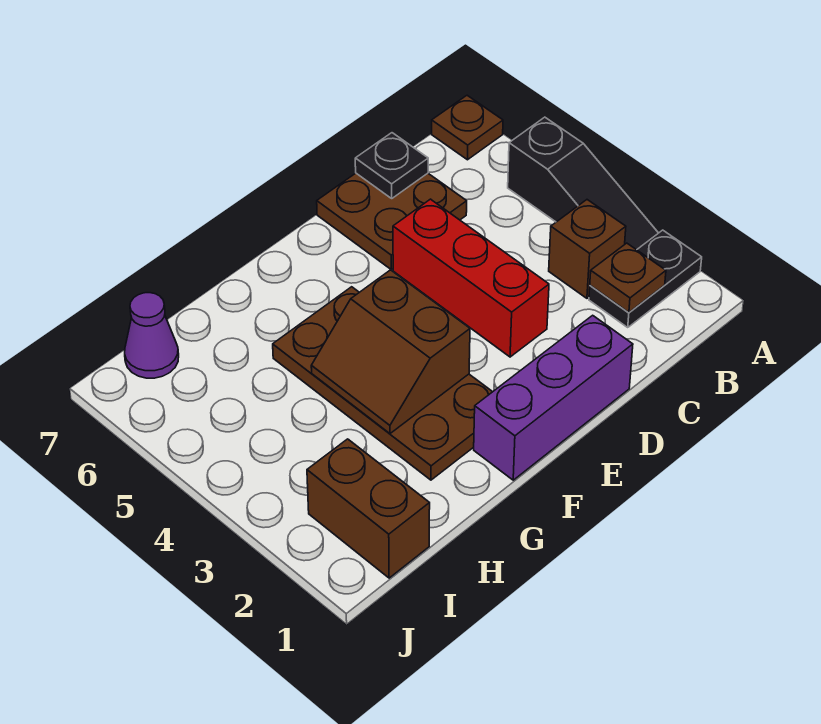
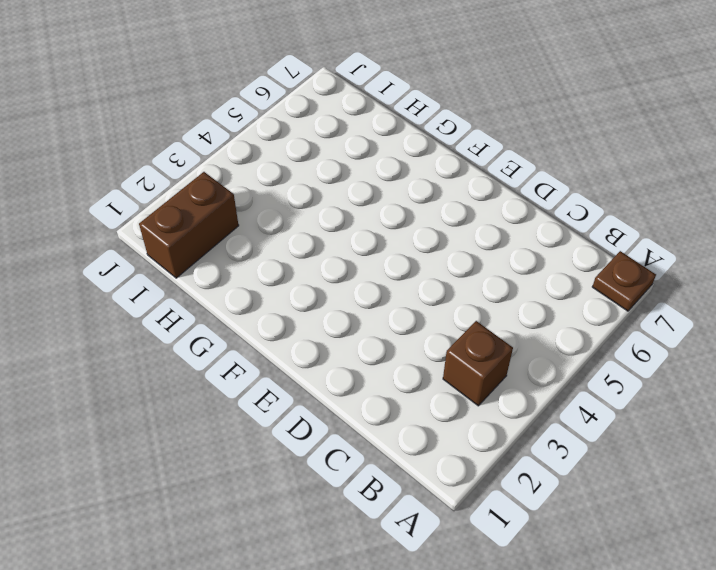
none -> black 1x2 plate [589,230,702,327]
none -> black 1x3 slope [508,117,658,250]
none -> brown 2x2 plate [317,173,467,270]

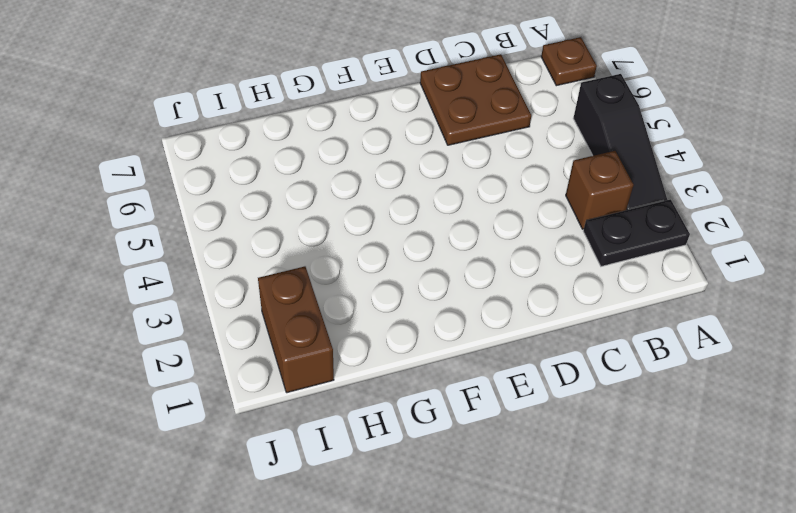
none -> purple 1x3 brick [474,315,633,480]
none -> red 1x3 brick [393,199,549,357]
none -> brown 2x4 plate [273,287,492,480]

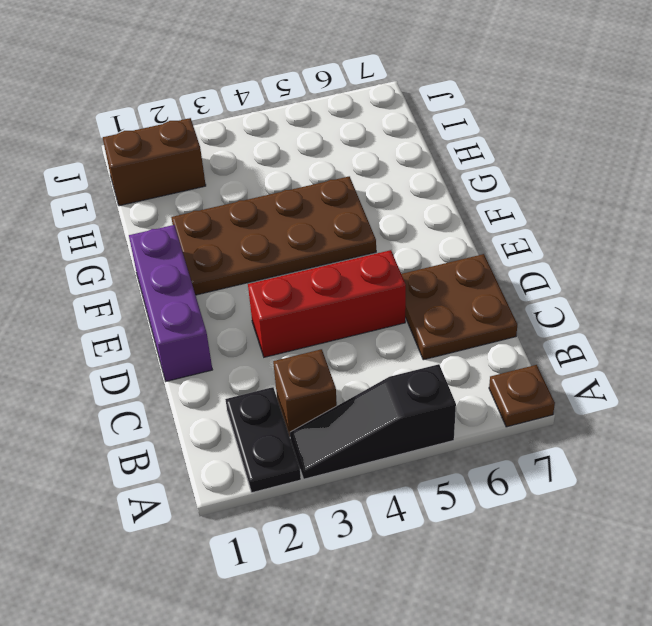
none -> purple 1x1 cone [125,293,179,378]
none -> brown 1x1 plate [590,243,666,313]
none -> black 1x1 plate [355,133,428,198]

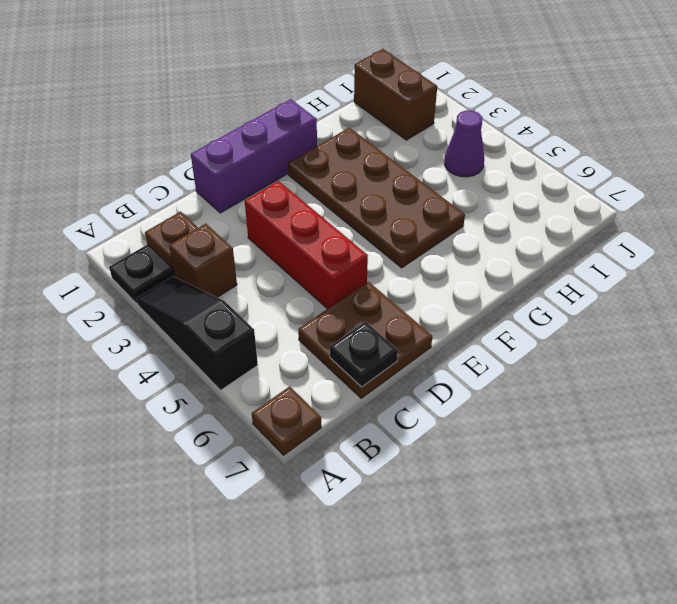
purple 1x1 cone [445,110,484,177] -> purple 1x1 cone moved to [125,293,179,378]
none -> brown 2x2 slope [311,270,470,433]

